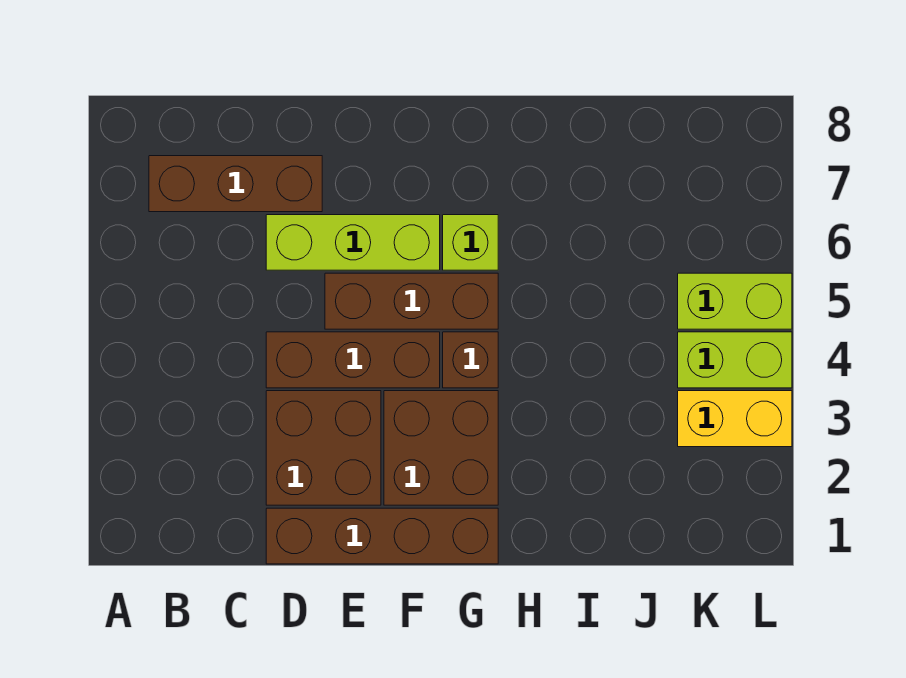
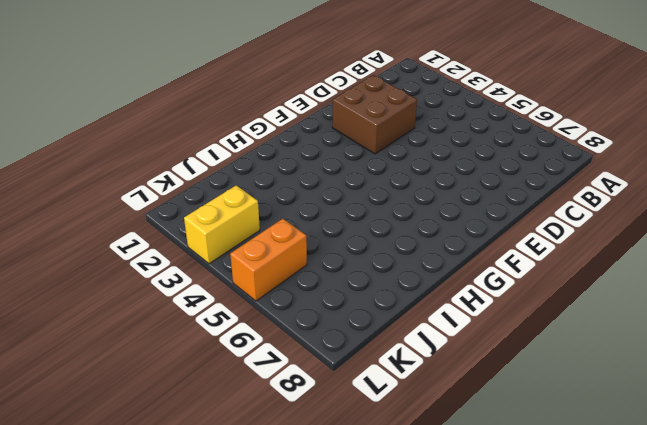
orange 1x2 brick [230,219,307,301] -> lime 1x2 brick [678,273,792,329]
none -> brown 1x3 brick [149,156,322,212]
none -> brown 1x4 brick [266,508,498,564]
none -> brown 1x3 brick [266,332,440,388]

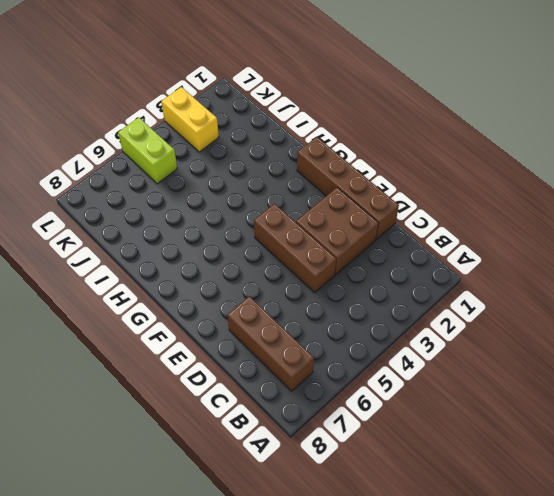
none -> lime 1x3 brick [266,215,440,270]
none -> brown 1x3 brick [325,273,498,329]
none -> brown 2x2 brick [384,391,498,505]

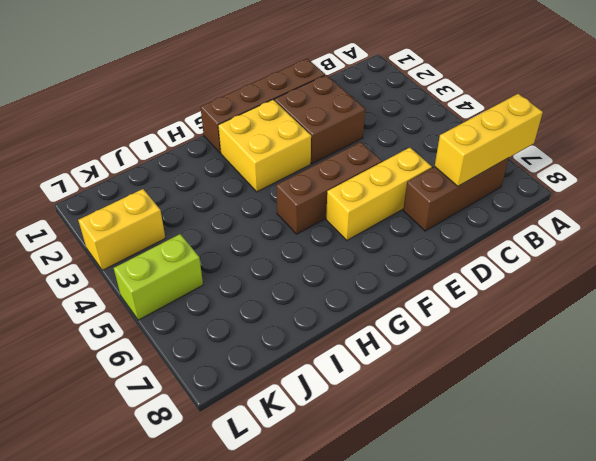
yellow 1x3 brick [435,94,543,186] -> none
yellow 1x3 brick [326,148,432,240] -> lime 1x3 brick [266,215,440,270]
yellow 2x2 brick [218,100,311,192] -> brown 2x2 brick [384,391,498,505]
none -> brown 1x3 brick [266,332,440,388]
none -> brown 1x1 brick [443,332,498,388]
none -> lime 1x1 brick [443,215,498,270]

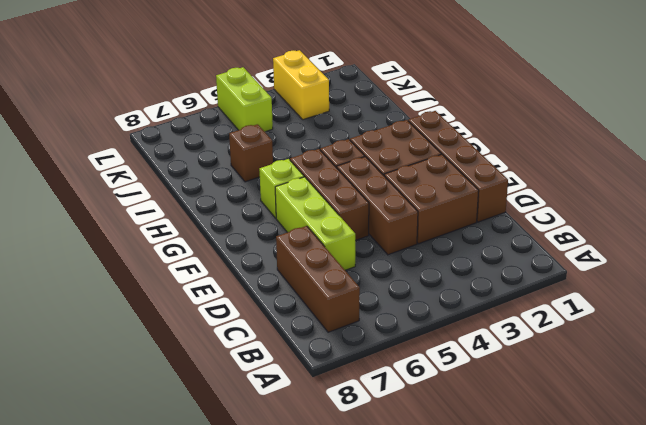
brown 1x1 brick [229,124,273,182] -> none
none -> lime 1x2 brick [678,332,792,388]

